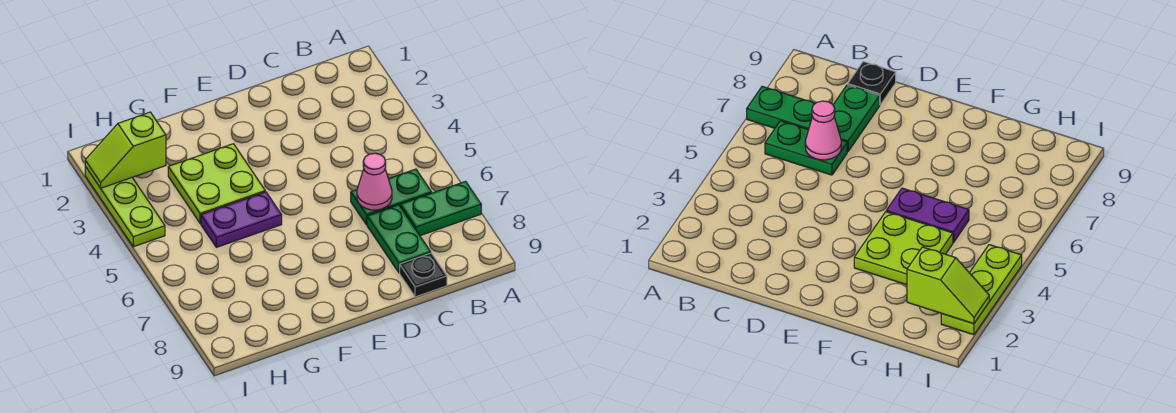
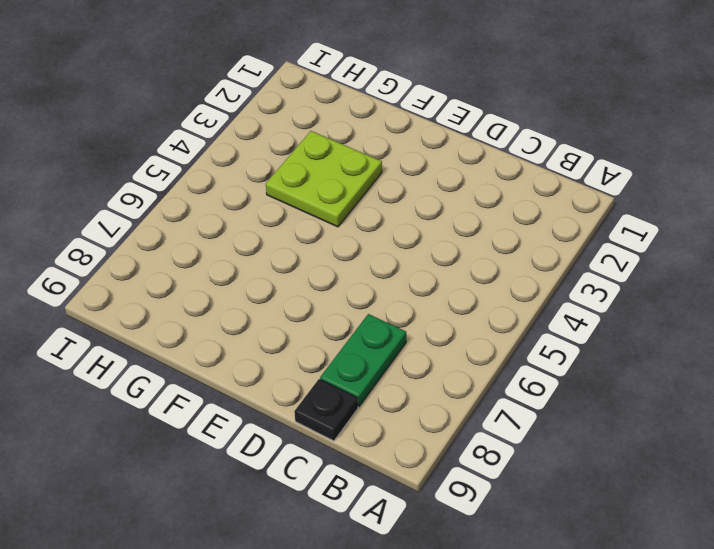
none -> green 1x2 plate [401,181,481,236]
none -> green 1x2 plate [351,169,432,225]

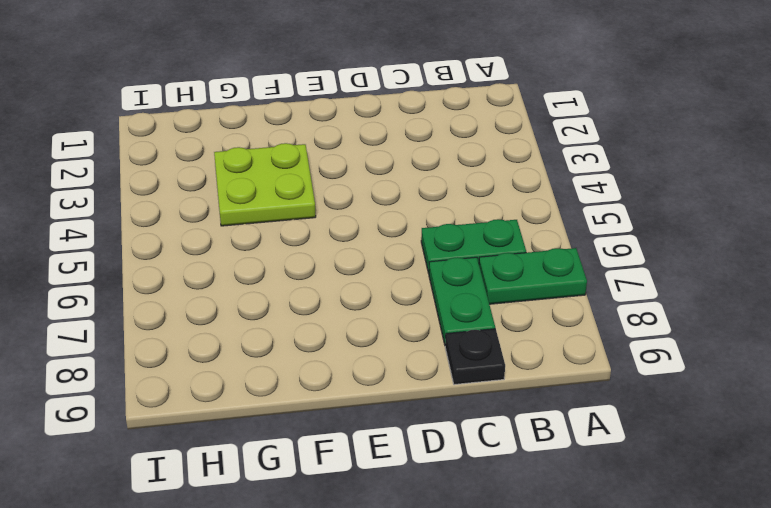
none -> purple 1x2 plate [201,192,282,247]
none -> lime 1x3 plate [85,166,165,247]

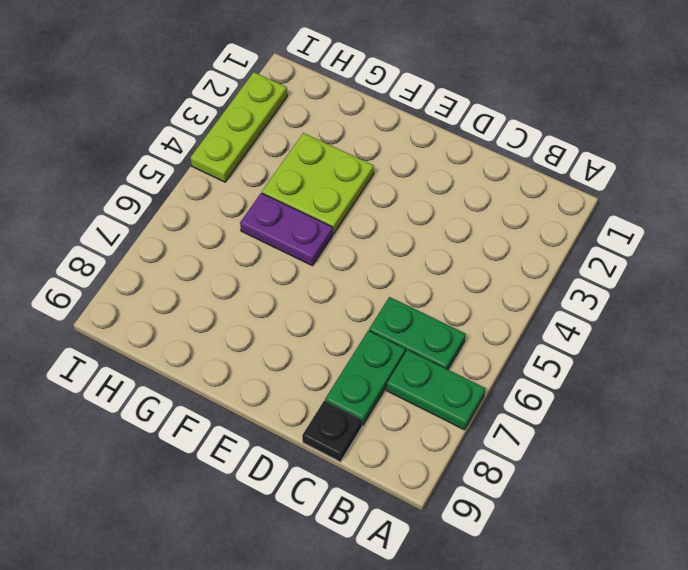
none -> pink 1x1 cone [357,153,392,210]
none -> lime 1x2 slope [85,112,166,188]

